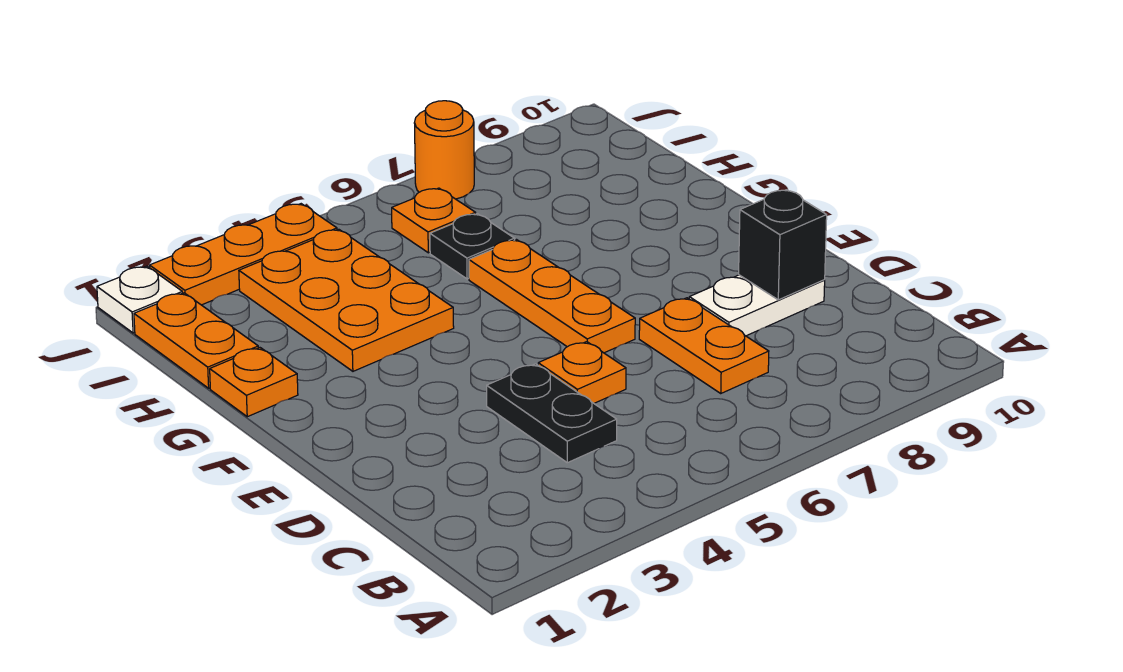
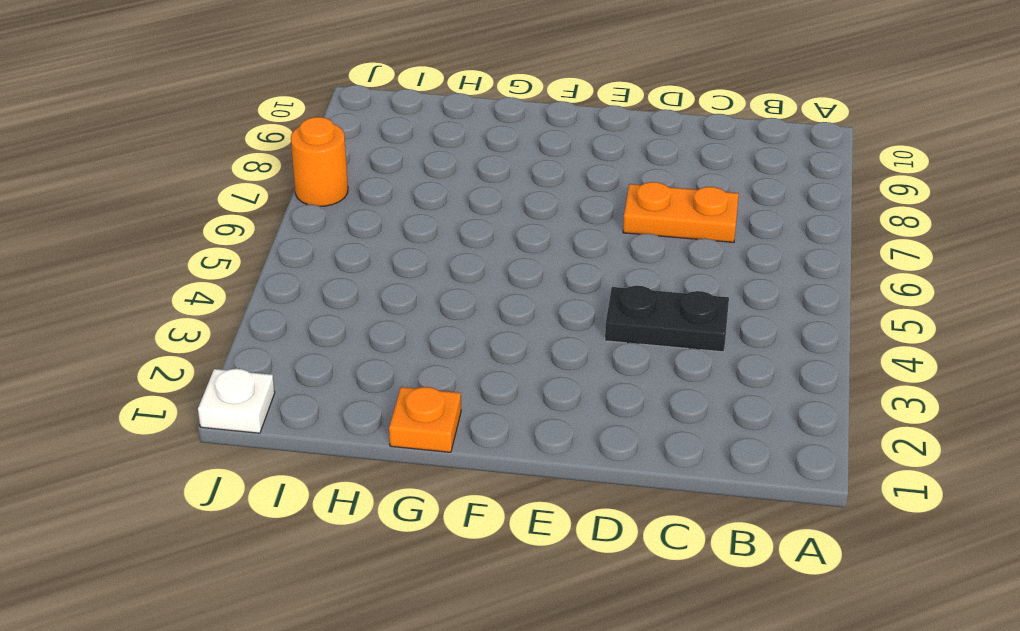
none -> orange 1x1 plate [538,342,626,403]
none -> white 1x2 plate [689,275,825,336]
none -> orange 1x3 plate [469,240,635,353]

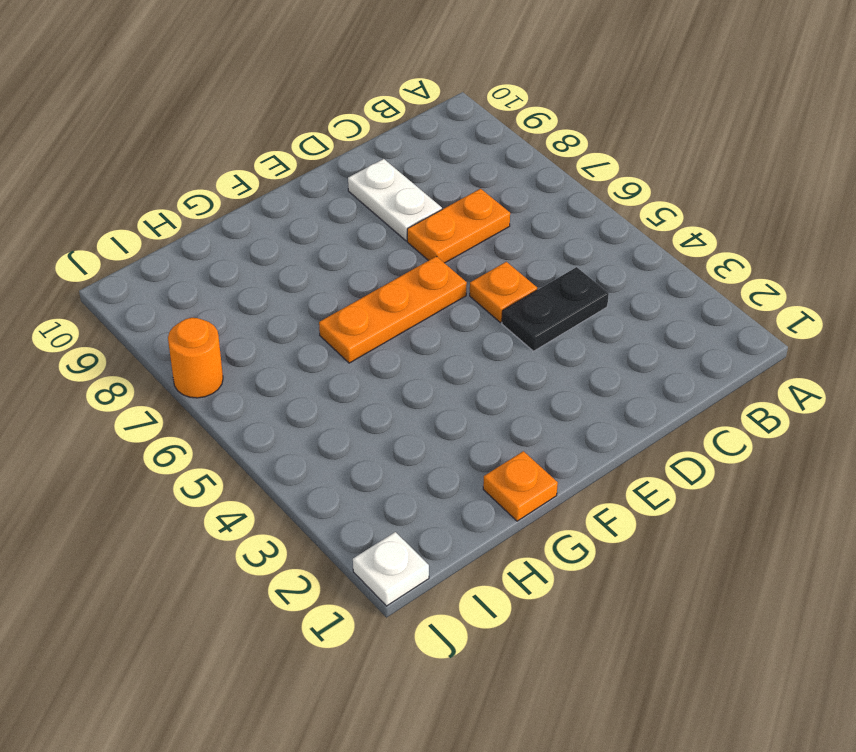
none -> orange 2x3 plate [239,229,454,371]
none -> orange 1x2 plate [134,293,258,388]
none -> black 1x1 plate [430,214,515,279]

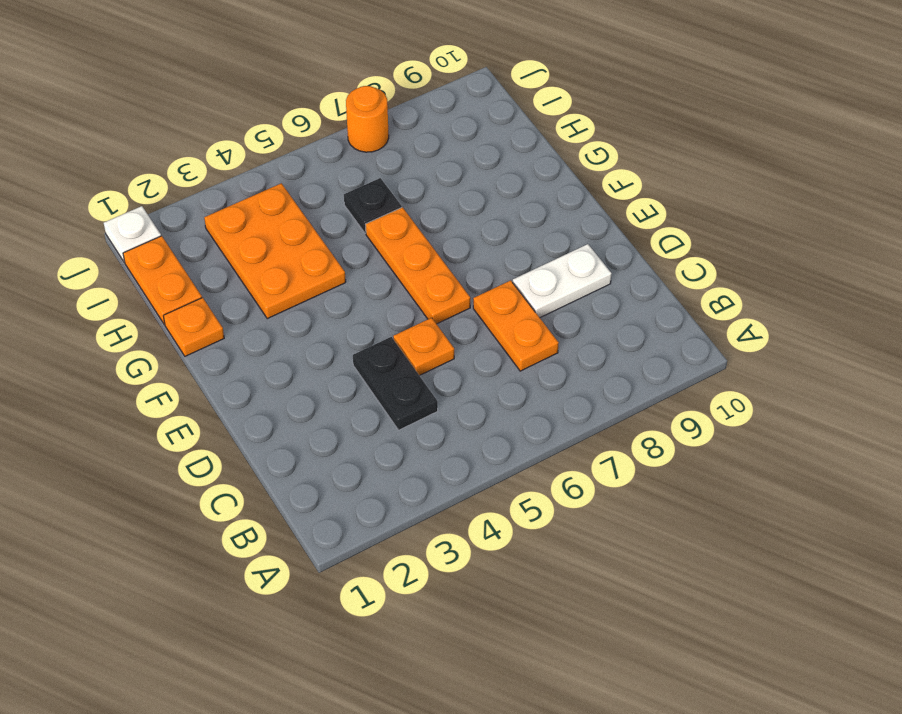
none -> orange 1x1 plate [392,188,476,253]
none -> orange 1x3 plate [150,204,337,305]
none -> black 1x1 brick [739,190,827,300]

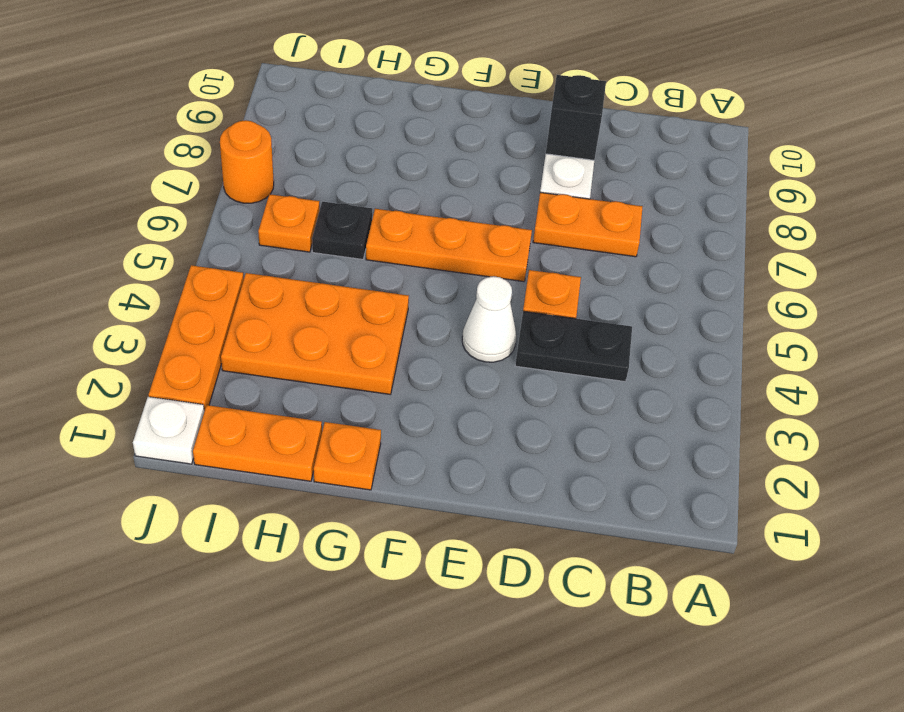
white 1x1 cone [462,276,516,362] -> none

